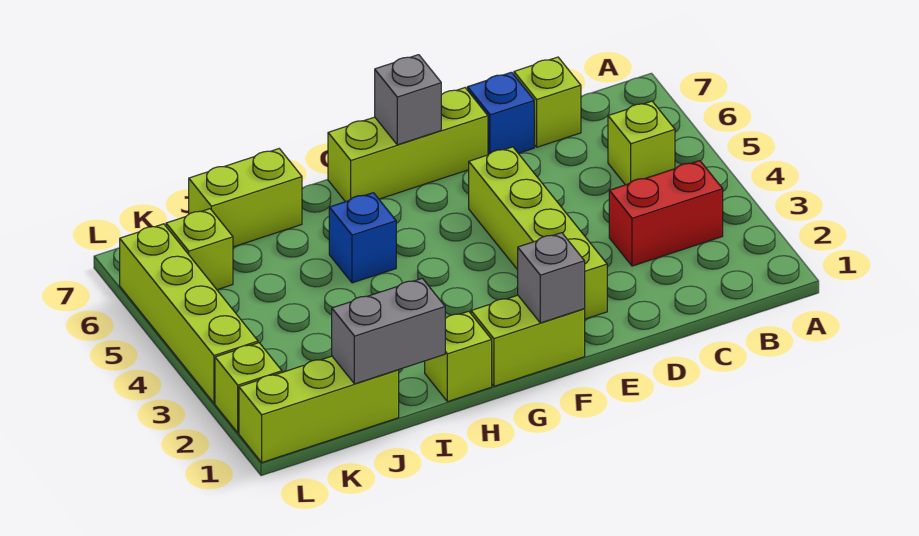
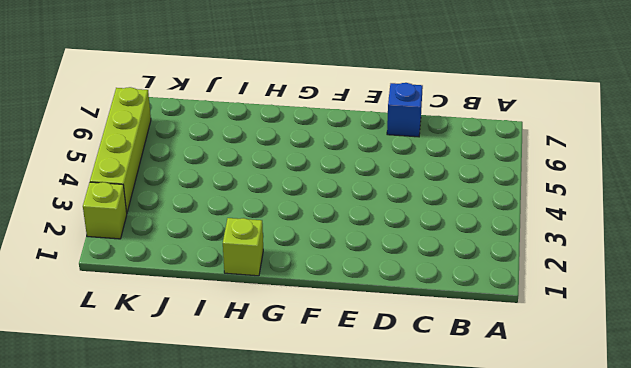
none -> red 1x2 brick [609,161,723,266]
none -> lime 1x1 brick [608,101,675,185]
none -> lime 1x1 brick [514,57,581,147]

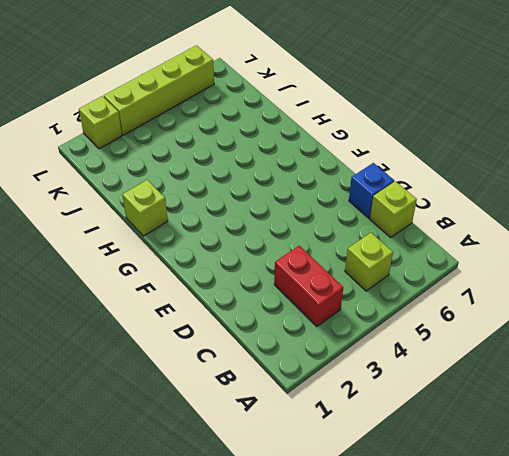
none -> lime 1x4 brick [469,147,607,319]
none -> lime 1x3 brick [328,88,488,202]
none -> lime 1x2 brick [471,295,585,386]

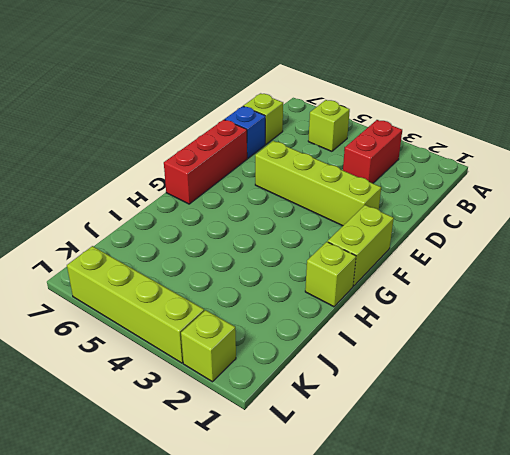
red 1x3 brick [164,120,247,204] -> lime 1x3 brick [328,88,488,202]
none -> blue 1x1 brick [329,193,396,283]
none -> lime 1x2 brick [189,149,302,247]
none -> lime 1x3 brick [239,356,399,462]

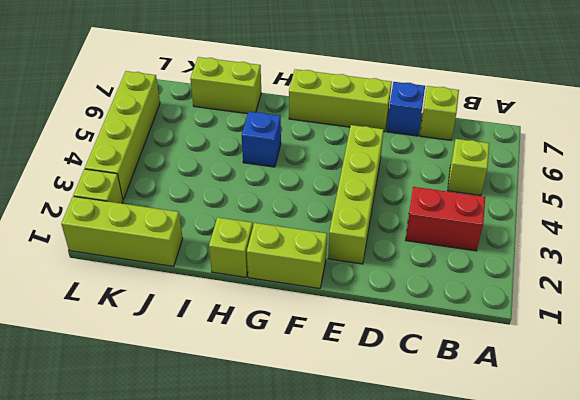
none -> lime 1x1 brick [166,209,233,290]
none -> grey 1x1 brick [518,233,585,323]
none -> grey 1x1 brick [375,55,441,145]

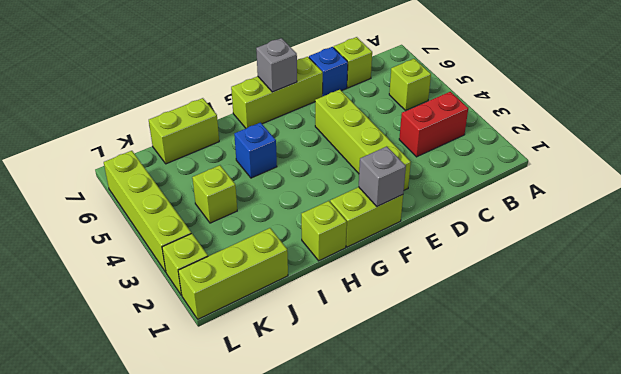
lime 1x1 brick [192,165,237,223] -> lime 1x1 brick moved to [166,209,233,290]
none -> grey 1x2 brick [332,278,445,384]

